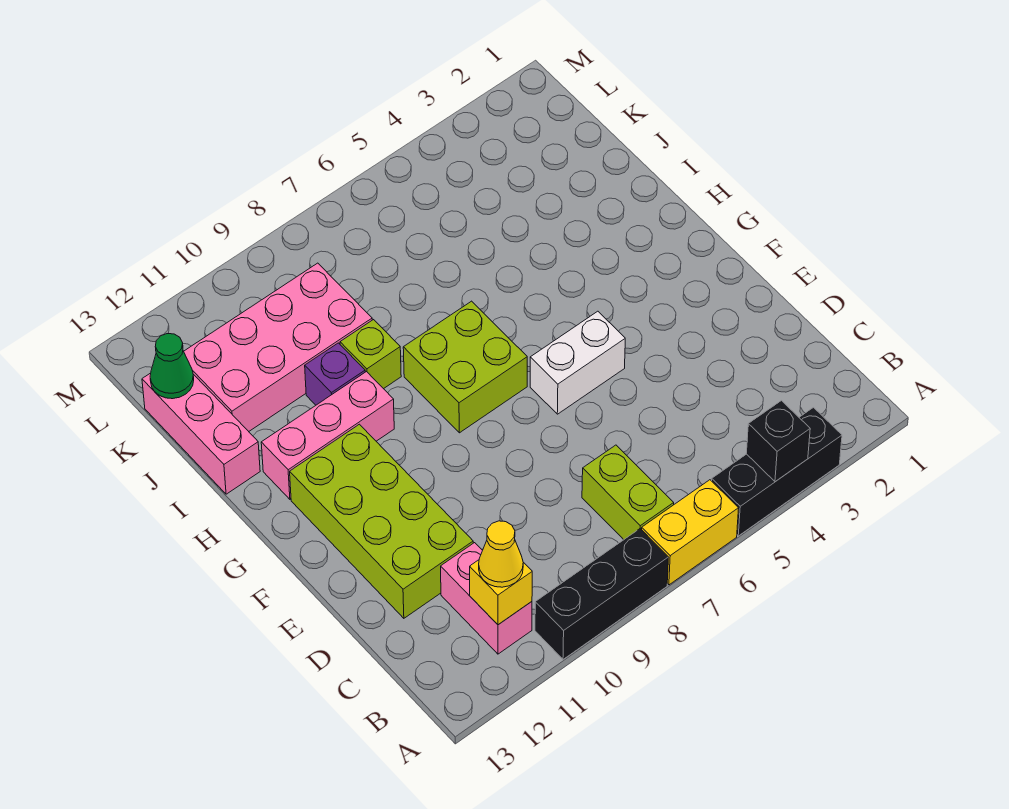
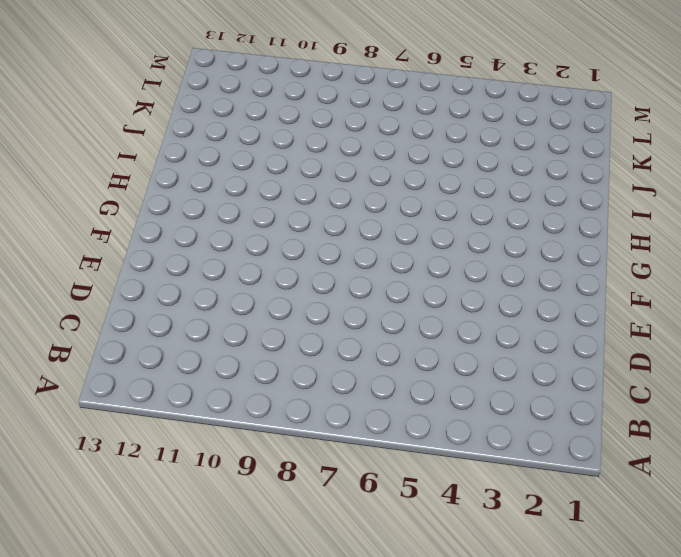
none -> black 1x3 brick [712,408,842,536]
none -> yellow 1x2 brick [642,480,739,585]
none -> black 1x3 brick [535,529,669,659]

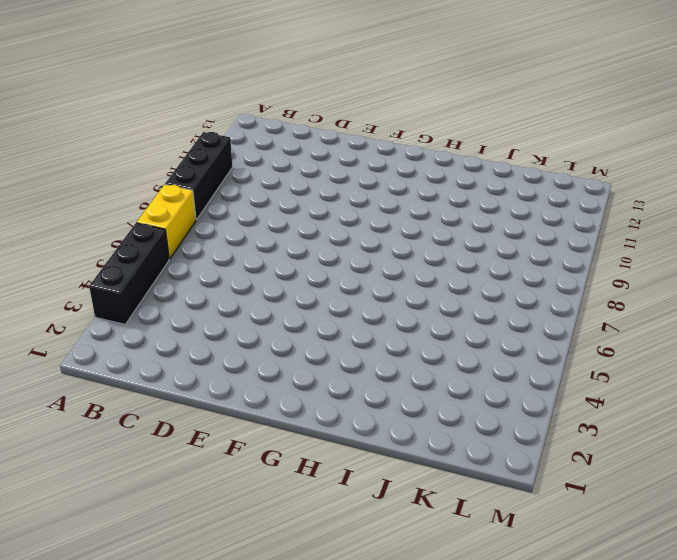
none -> lime 1x2 brick [582,445,674,540]
none -> pink 1x2 brick [441,543,532,654]
none -> lime 2x4 brick [290,424,473,618]

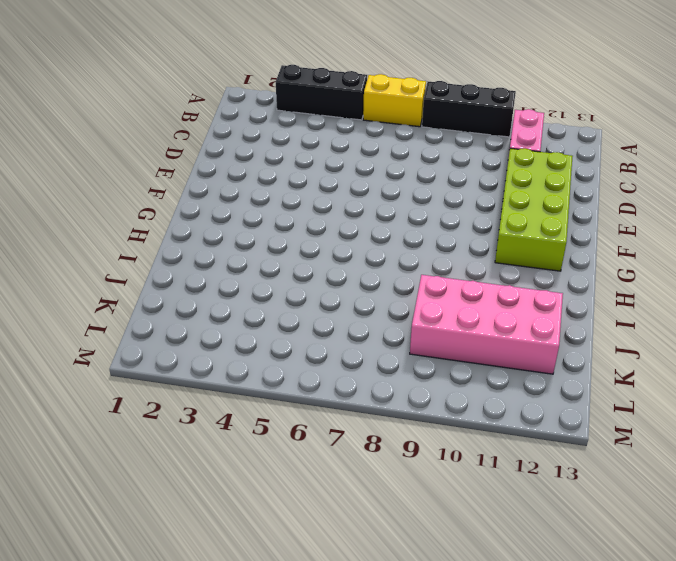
none -> lime 1x2 brick [582,445,674,540]
none -> white 1x2 brick [530,311,625,414]
none -> lime 2x2 brick [403,301,527,433]

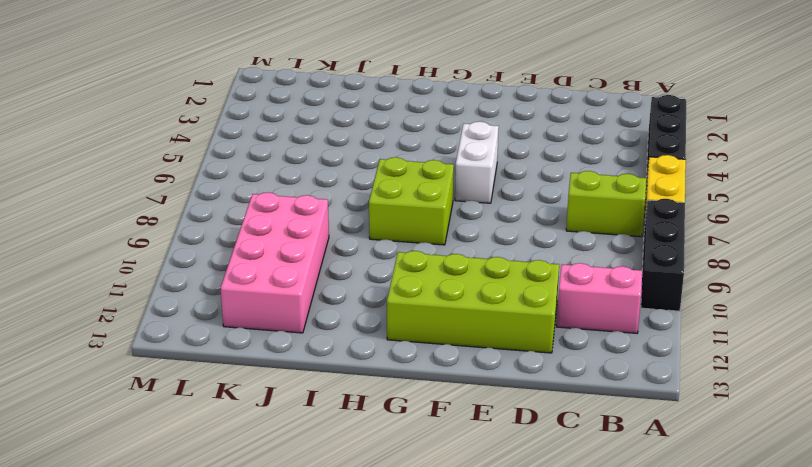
none -> pink 1x3 brick [261,372,394,499]
none -> lime 1x1 brick [340,320,401,389]
none -> purple 1x1 brick [305,343,365,405]

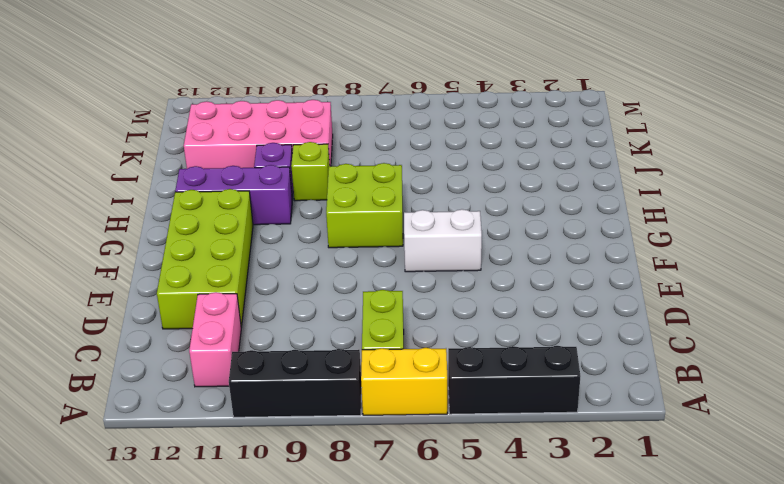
purple 1x3 brick [175,165,292,225] -> pink 1x3 brick [261,372,394,499]
none -> pink 1x3 brick [142,373,260,494]
none -> black 1x1 brick [746,401,810,482]
none -> yellow 1x1 brick [470,560,532,625]

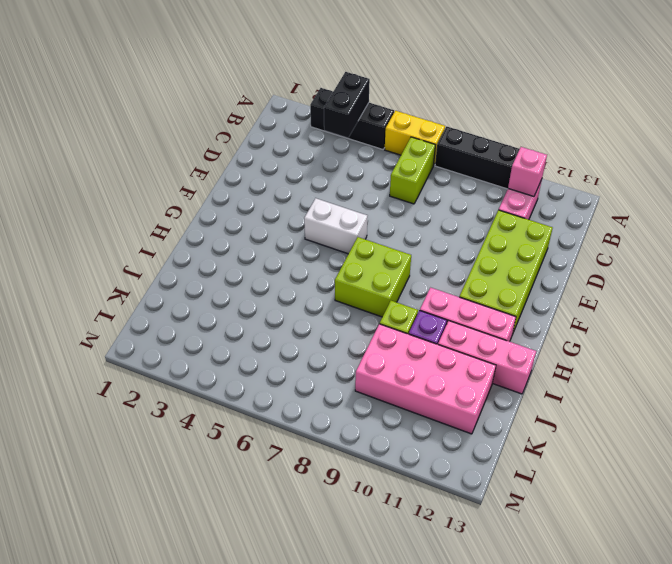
black 1x2 brick [324,72,370,138] -> black 1x1 brick [746,401,810,482]
pink 1x1 brick [508,147,547,196] -> yellow 1x1 brick [470,560,532,625]
pink 1x3 brick [438,321,536,394] -> pink 1x3 brick turned to [142,373,260,494]
none -> green 1x1 cone [150,334,194,399]
none -> yellow 1x1 cone [479,521,523,587]

